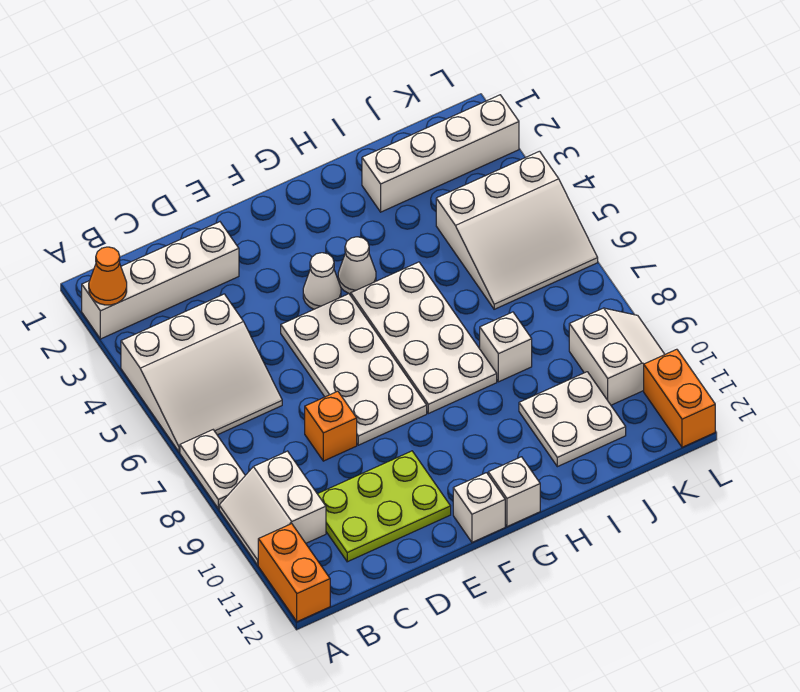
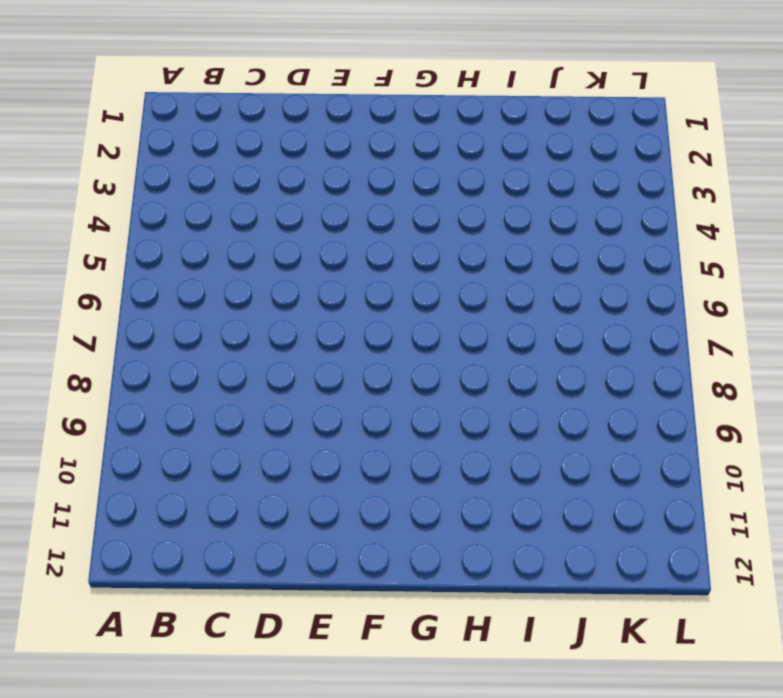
none -> white 1x4 brick [82,222,239,339]
none -> white 3x3 slope [121,294,282,452]
none -> white 1x2 plate [180,430,245,509]

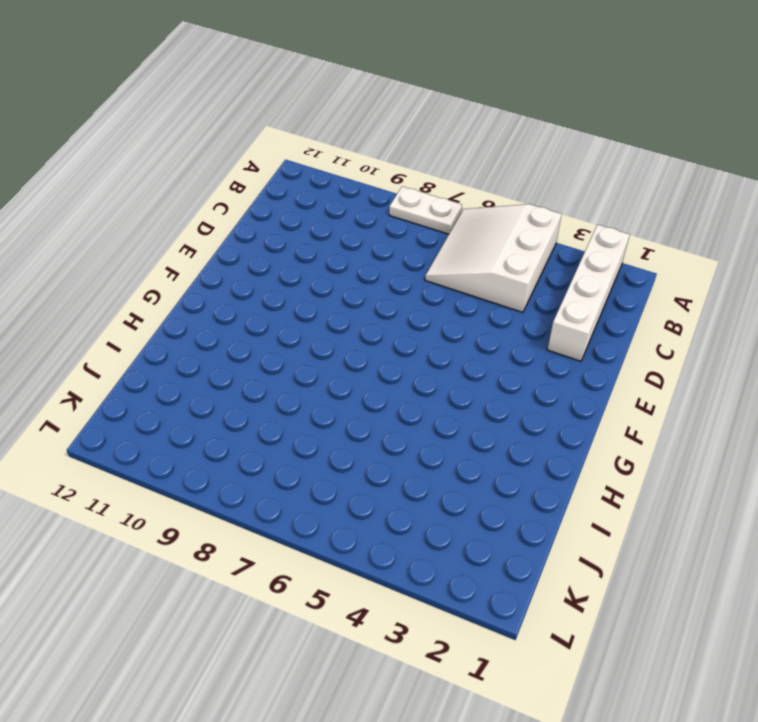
none -> white 2x2 slope [219,451,326,565]
none -> orange 1x2 brick [258,524,330,622]
none -> lime 2x3 plate [318,451,451,562]

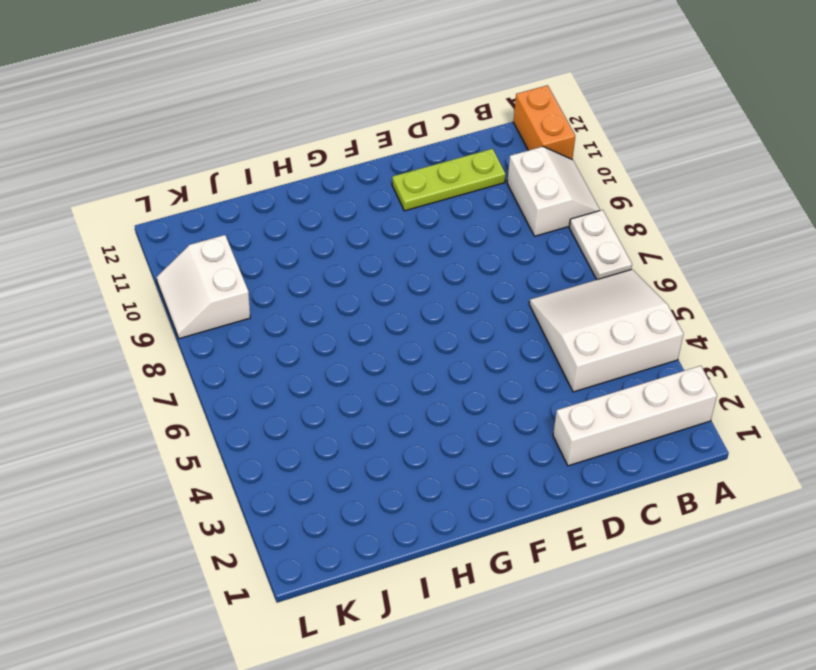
lime 1x3 plate [392,149,506,211] -> lime 2x3 plate [318,451,451,562]
none -> orange 1x1 brick [305,391,357,461]
none -> white 2x4 plate [281,294,427,445]
none -> white 1x1 cone [303,253,341,309]

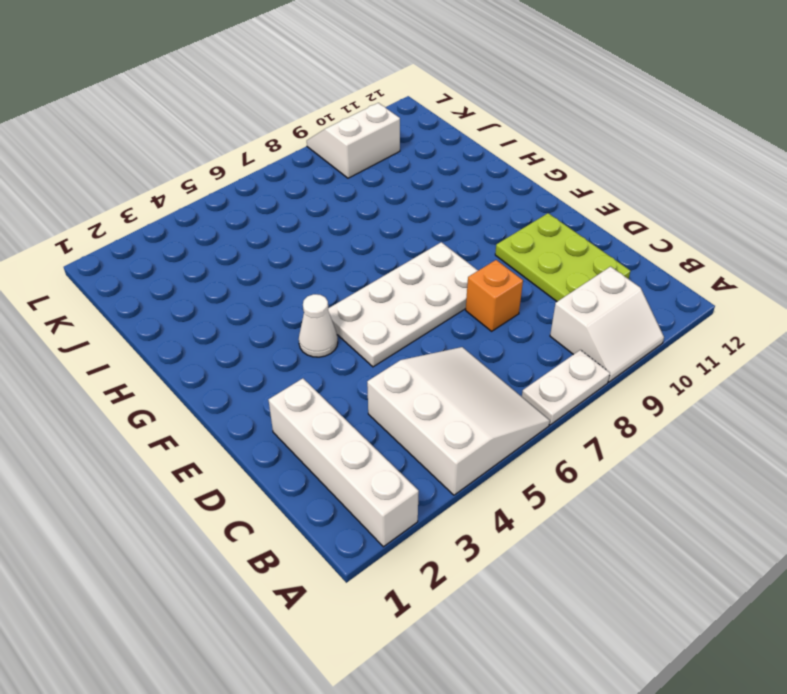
none -> orange 1x2 brick [258,524,330,622]
none -> white 1x1 brick [453,473,505,542]
none -> white 1x1 cone [338,237,376,294]

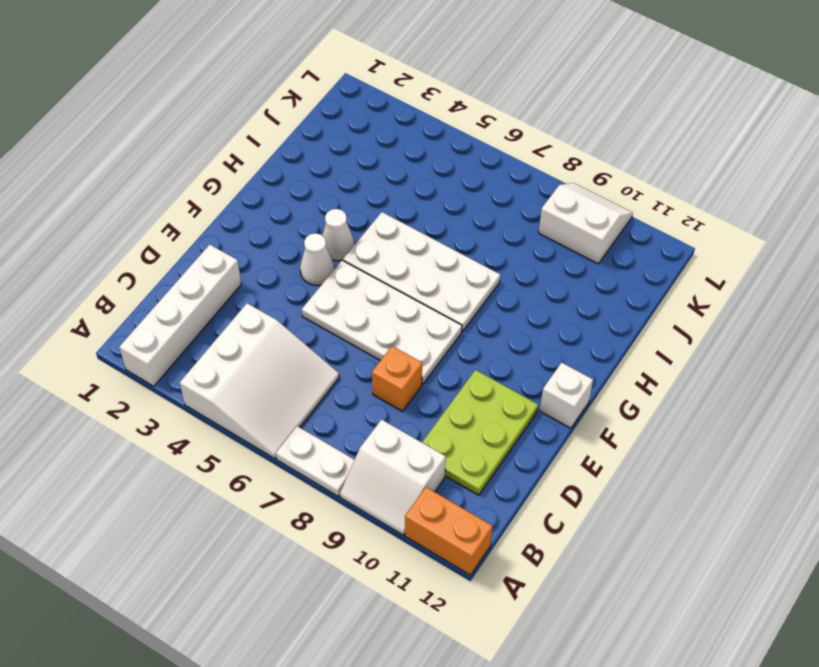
none -> white 1x1 brick [488,457,540,527]
none -> white 1x4 brick [362,95,519,212]
none -> white 1x1 brick [480,312,532,382]

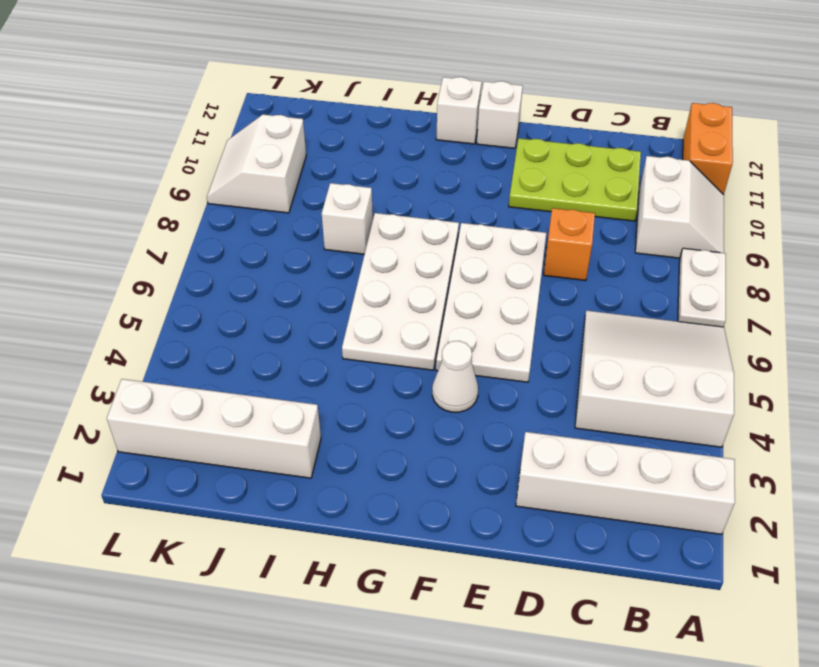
none -> white 1x1 cone [338,237,376,294]
none -> white 2x2 plate [519,372,626,467]
none -> white 3x3 slope [436,151,598,309]

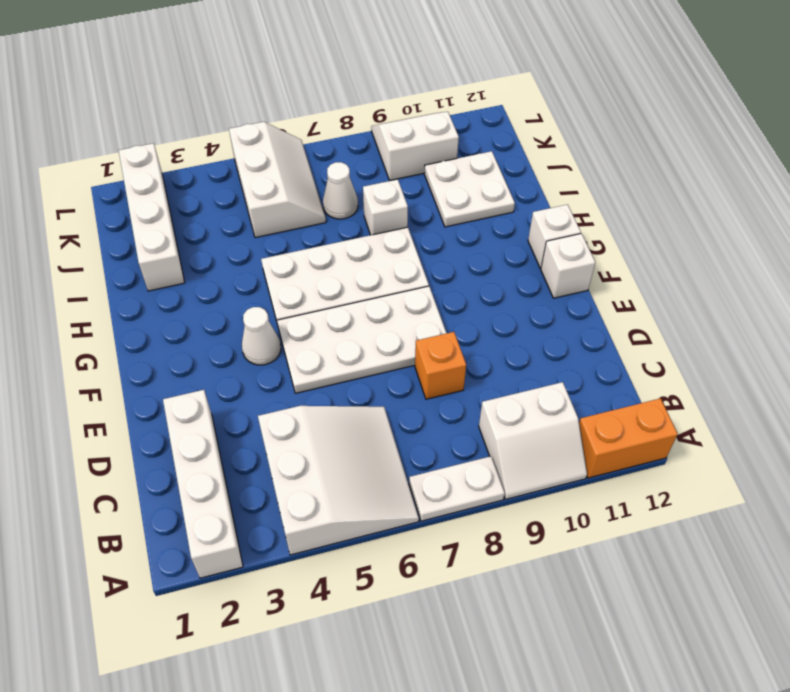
white 2x3 slope [229,122,326,238] -> white 3x3 slope [436,151,598,309]
white 1x1 cone [323,162,358,219] -> white 1x1 cone moved to [338,237,376,294]
none -> lime 2x3 plate [318,451,451,562]
none -> orange 1x2 brick [644,349,715,447]
none -> orange 1x1 cone [89,247,127,305]

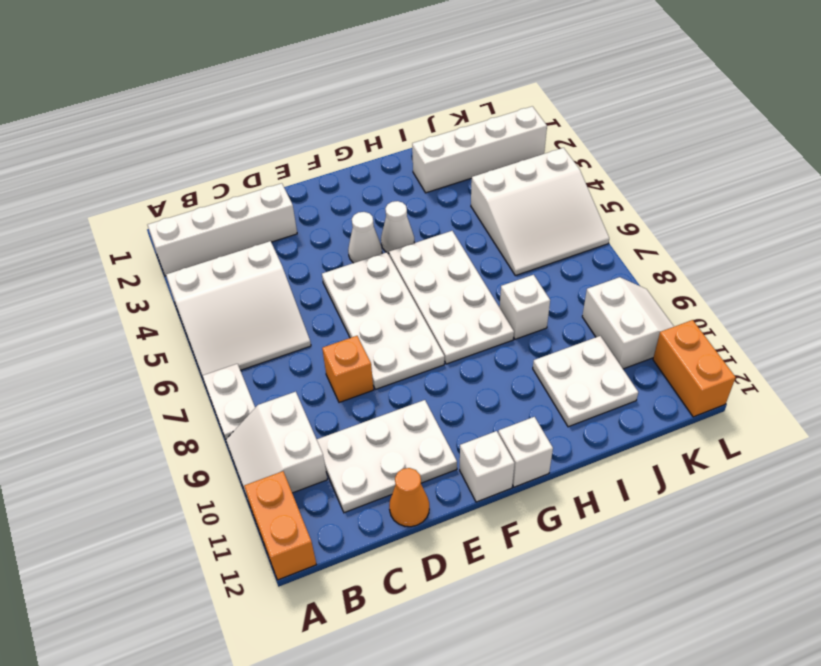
white 2x3 plate [317,400,457,513] -> lime 2x3 plate [318,451,451,562]
orange 1x1 cone [389,468,429,527] -> orange 1x1 cone moved to [89,247,127,305]

